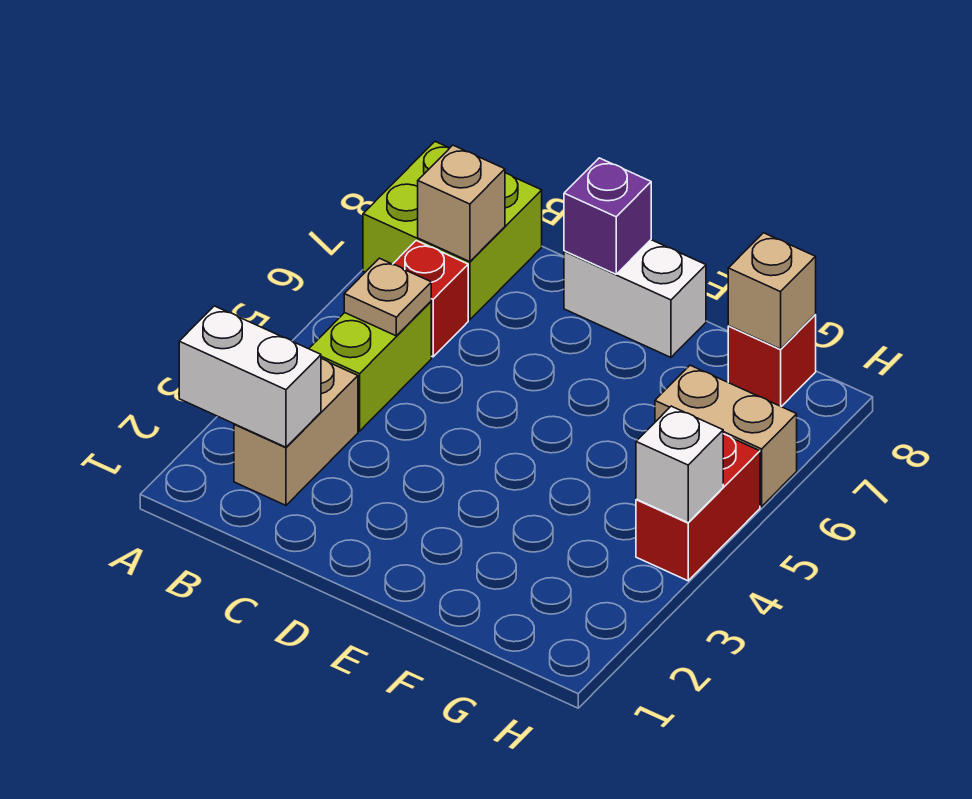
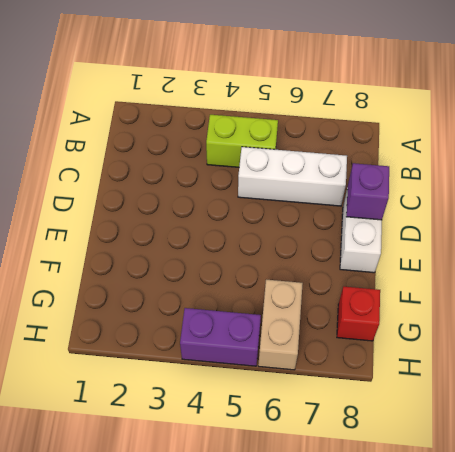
white 1x3 brick [238,147,347,206] -> none
purple 1x2 brick [180,308,261,366] -> red 1x2 brick [636,434,760,581]
none -> lime 2x2 brick [363,142,542,320]
none -> tan 1x2 brick [234,359,358,505]
none -> red 1x1 brick [393,241,468,357]

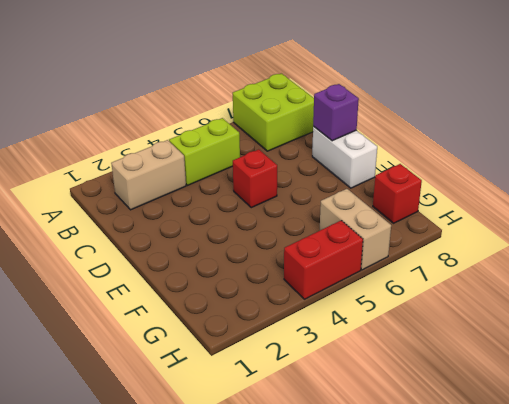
red 1x1 brick [232,149,277,208] -> red 1x1 brick moved to [393,241,468,357]
none -> white 1x2 brick [179,306,321,447]
none -> tan 1x1 plate [344,258,431,336]
none -> tan 1x1 brick [418,145,505,262]

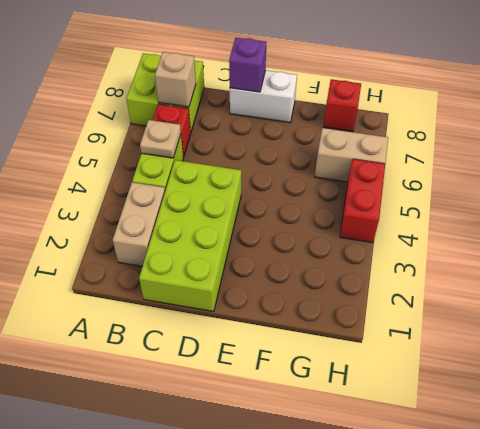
lime 2x4 brick [139,160,241,312] -> none
none -> white 1x2 brick [179,306,321,447]
none -> tan 1x1 brick [728,233,816,349]
none -> white 1x1 brick [636,406,723,523]

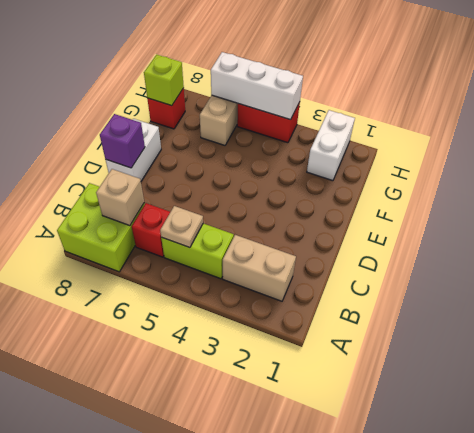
white 1x2 brick [307,110,355,181] -> white 1x2 brick moved to [179,306,321,447]
lime 1x1 brick [144,55,184,106] -> tan 1x1 brick [728,233,816,349]
white 1x3 brick [211,52,303,120] -> white 1x1 brick [636,406,723,523]

